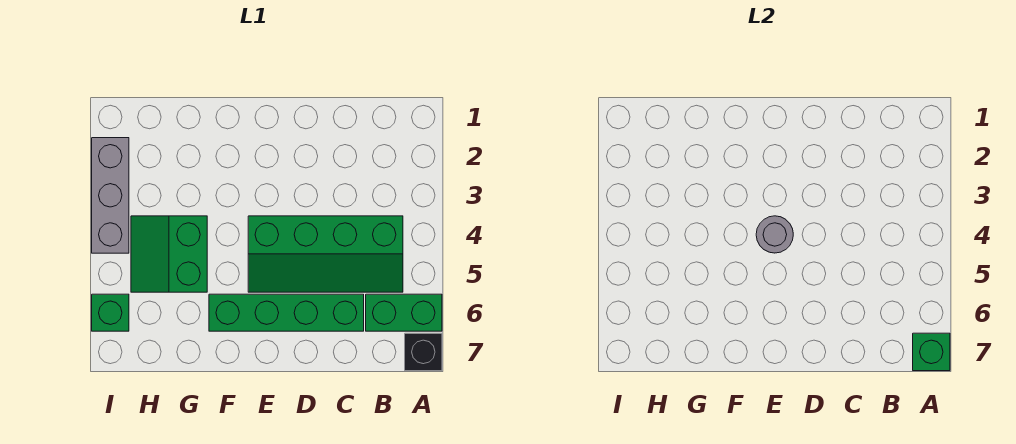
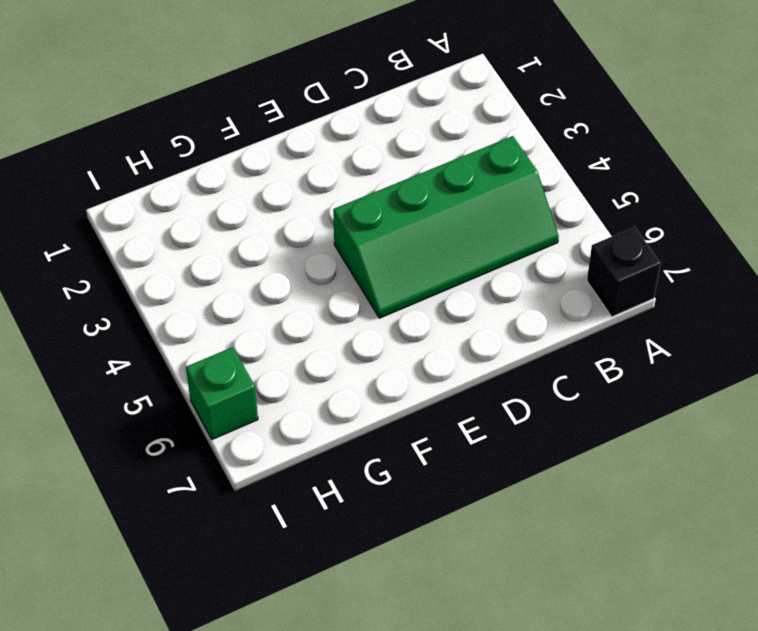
none -> green 1x2 brick [366,294,442,331]
none -> green 1x4 brick [209,294,364,331]

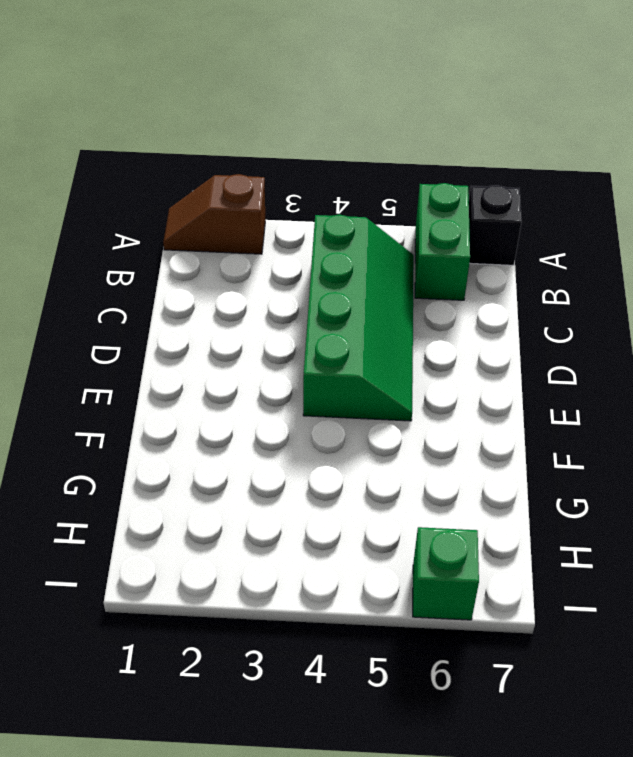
brown 1x2 slope [163,174,265,254] -> none
none -> green 1x4 brick [209,294,364,331]
none -> green 2x2 slope [131,216,207,292]

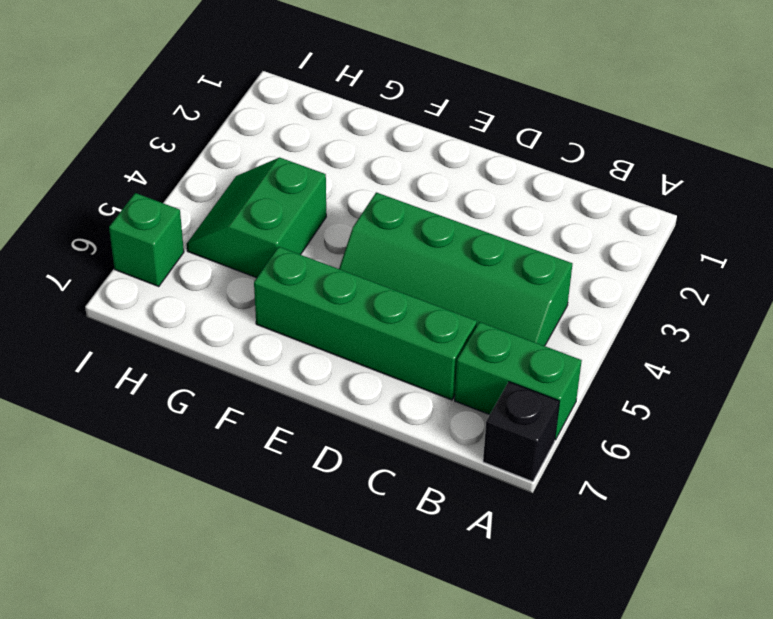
none -> grey 1x3 brick [92,138,129,253]
none -> green 1x1 brick [913,333,950,371]

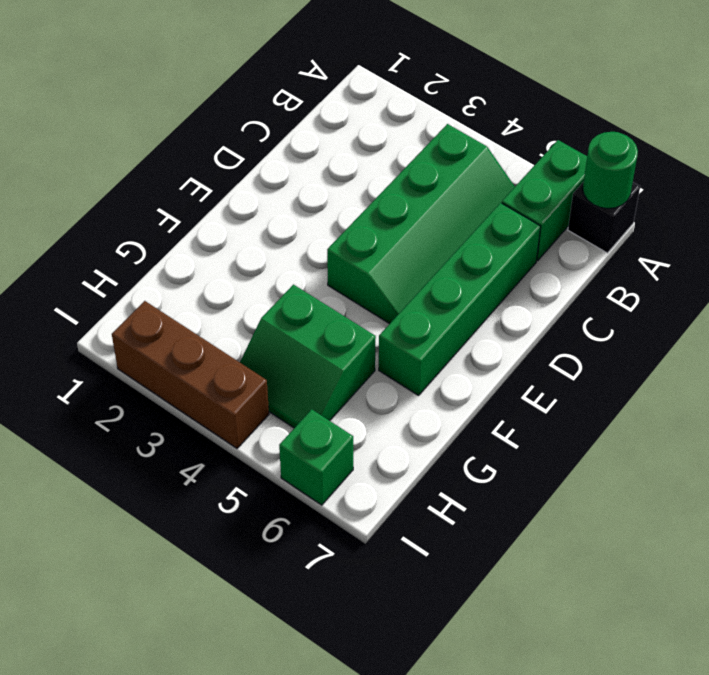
green 1x1 round brick [583,132,638,209] -> green 1x1 brick [913,333,950,371]
brown 1x3 brick [112,301,269,448] -> grey 1x3 brick [92,138,129,253]
none -> grey 1x1 round brick [756,216,793,253]

